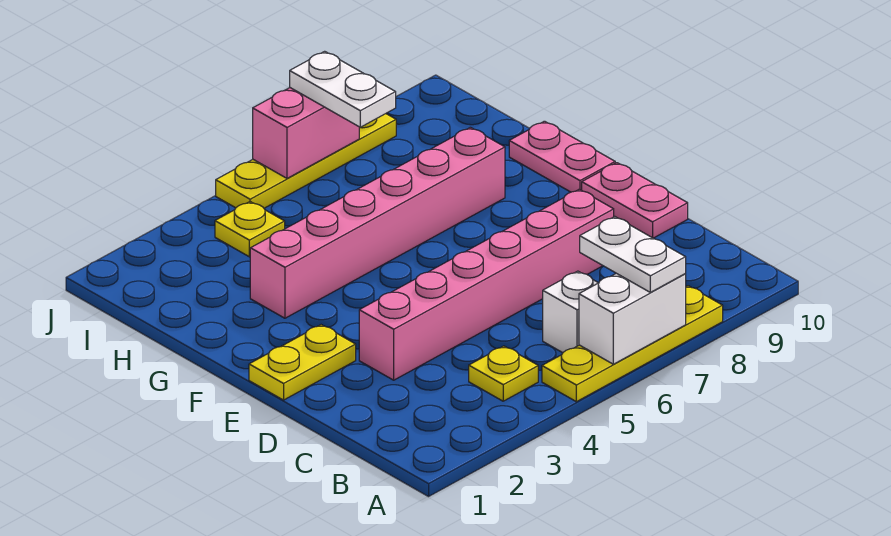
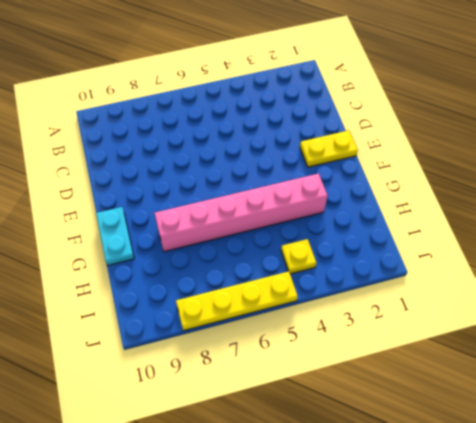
cyan 1x2 plate [96,207,134,265] -> pink 1x2 plate [509,121,615,192]
none -> yellow 1x4 plate [542,286,723,402]
none -> yellow 1x1 plate [469,346,538,401]
none -> white 1x1 brick [543,271,598,353]

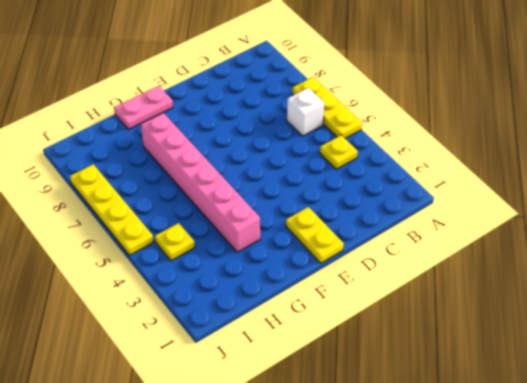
yellow 1x3 plate [293,77,362,138] -> yellow 1x4 plate [542,286,723,402]
none -> pink 1x6 brick [359,189,614,380]
none -> pink 1x2 plate [582,163,688,238]
none -> white 1x2 brick [579,273,686,364]

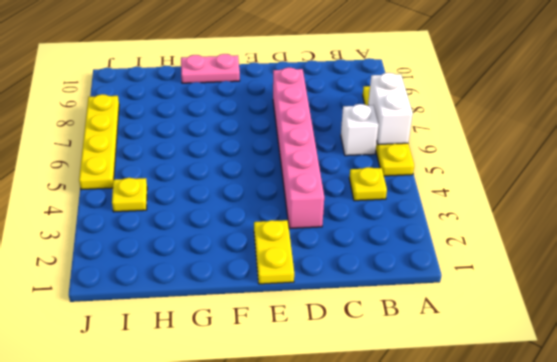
none -> pink 1x2 plate [582,163,688,238]
none -> pink 1x6 brick [250,127,505,318]
none -> pink 1x2 brick [253,88,359,178]

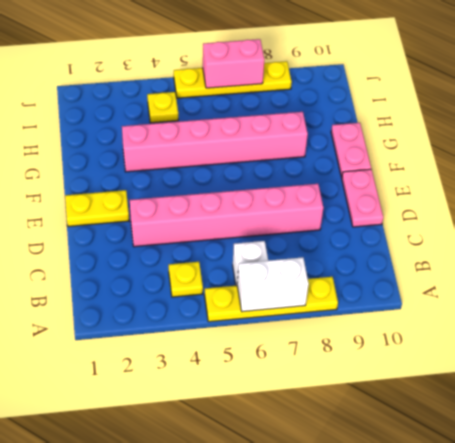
none -> white 1x2 plate [580,217,686,292]
none -> white 1x2 plate [290,51,396,127]

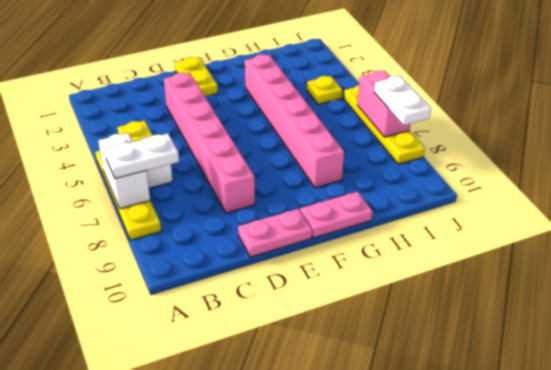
white 1x2 plate [374,76,431,125] -> white 1x2 plate turned to [290,51,396,127]

